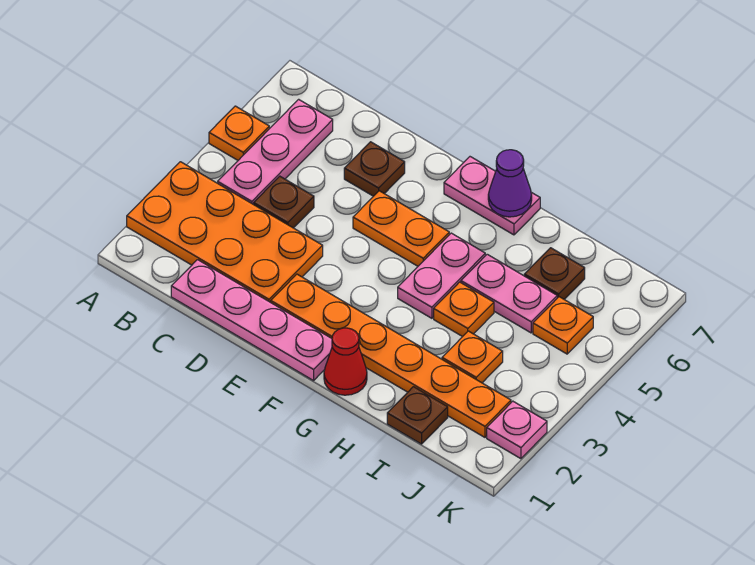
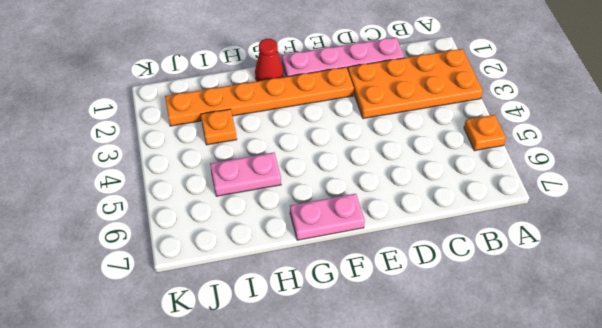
none -> pink 1x3 plate [218,99,333,204]
none -> brown 1x1 plate [254,176,314,228]
none -> brown 1x1 plate [344,142,405,196]

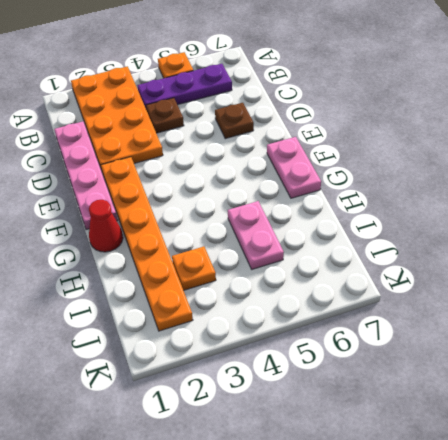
purple 1x3 plate [137,64,232,108] -> pink 1x3 plate [218,99,333,204]
none -> orange 1x2 plate [353,191,449,266]
none -> pink 1x2 plate [398,233,485,318]
none -> orange 1x1 plate [434,282,494,337]

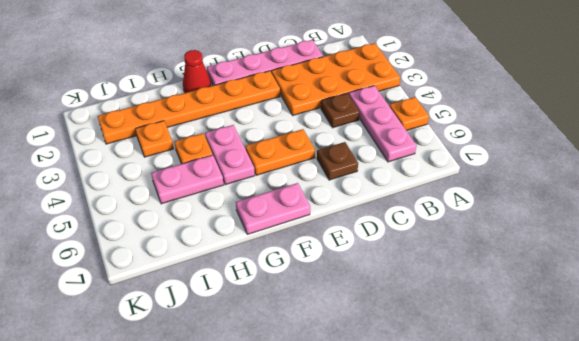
none -> brown 1x1 plate [387,387,448,444]
none -> brown 1x1 plate [524,248,585,299]
none -> orange 1x1 plate [533,297,593,354]

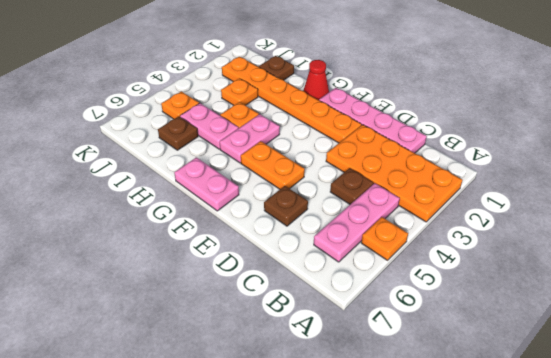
none -> pink 1x1 plate [487,401,547,459]
none -> purple 1x1 cone [488,150,532,217]

